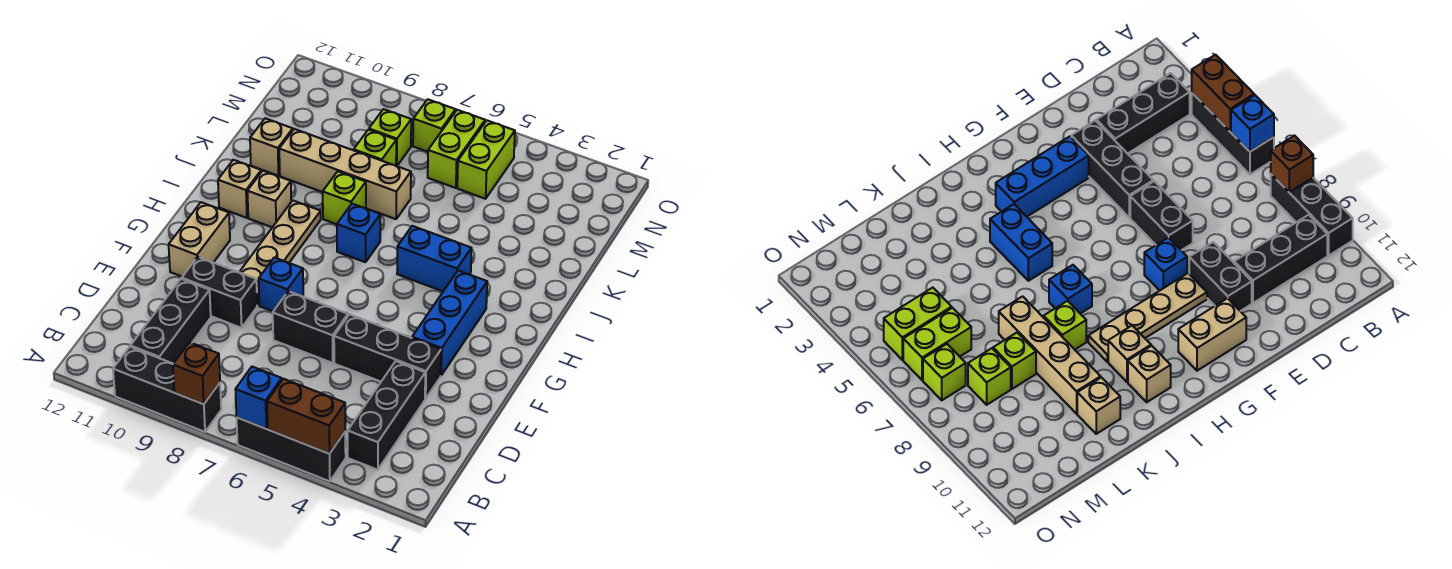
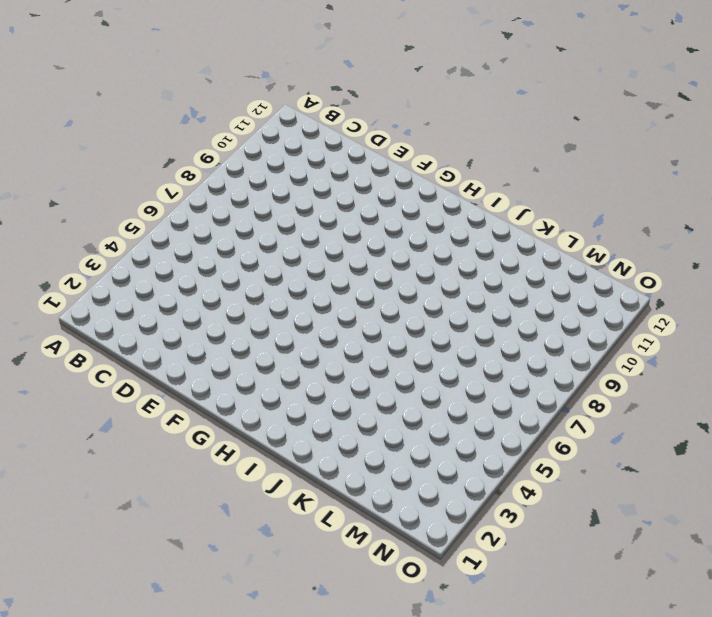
none -> black 1x3 brick [237,418,346,481]
none -> black 1x3 brick [113,347,221,432]
none -> black 1x3 brick [348,361,425,470]

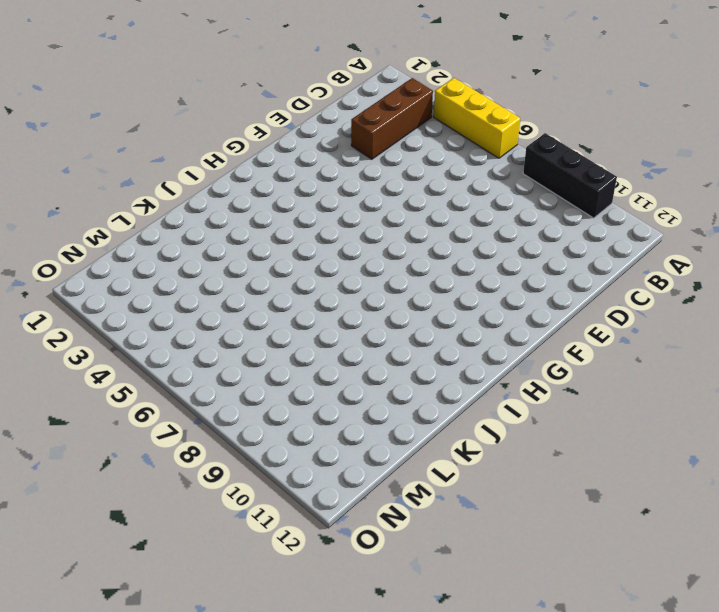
yellow 1x3 brick [434,78,520,158] -> black 1x3 brick [237,418,346,481]
brown 1x3 brick [351,78,433,159] -> black 1x3 brick [348,361,425,470]
none -> black 1x3 brick [130,279,211,364]
none -> black 1x3 brick [334,314,441,399]
none -> black 1x2 brick [273,291,348,363]

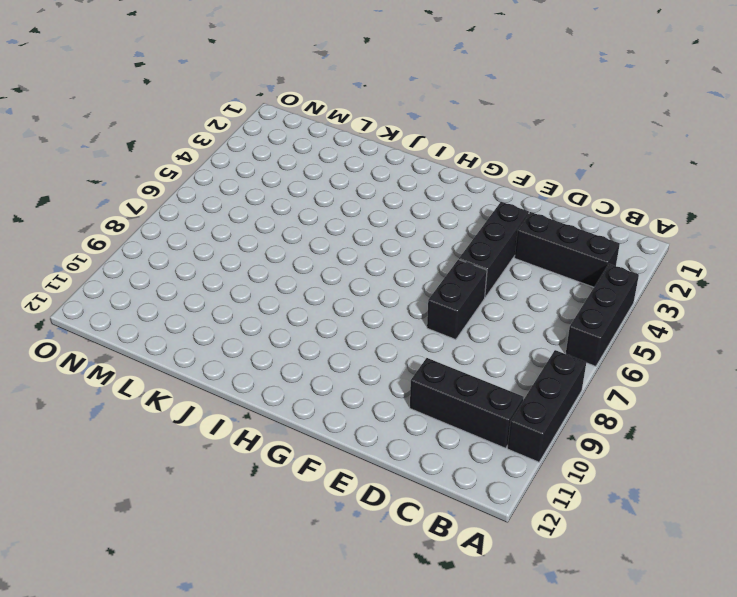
none -> black 1x2 brick [182,257,257,328]
none -> blue 1x3 brick [412,270,487,375]
none -> blue 1x1 brick [259,257,303,311]

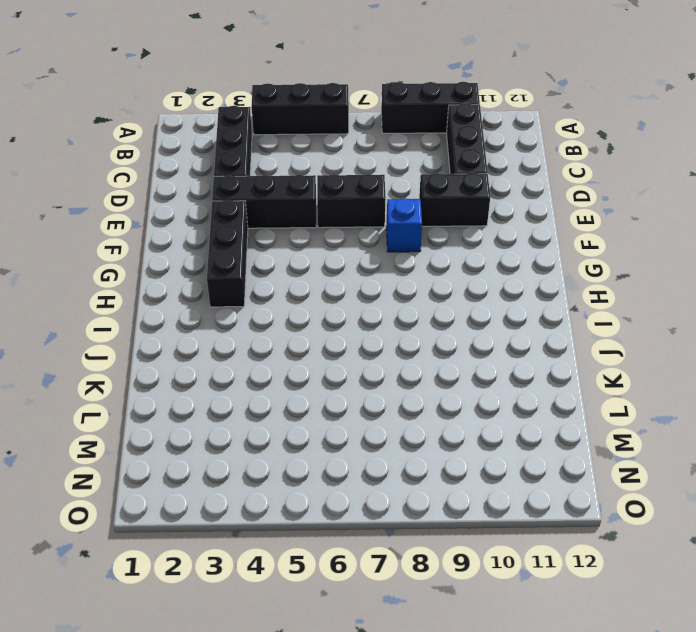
black 1x3 brick [207,200,248,307] -> blue 1x3 brick [412,270,487,375]
none -> tan 1x4 plate [239,200,321,305]
none -> tan 1x2 brick [169,202,230,277]
none -> blue 1x2 brick [397,226,472,291]

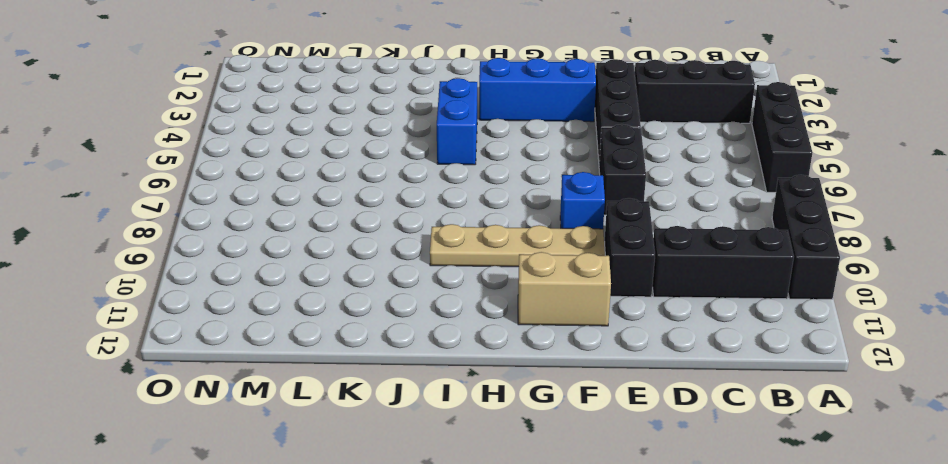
none -> blue 1x1 brick [337,204,380,262]
none -> tan 1x1 brick [247,171,291,227]
none -> tan 1x1 brick [218,160,261,218]

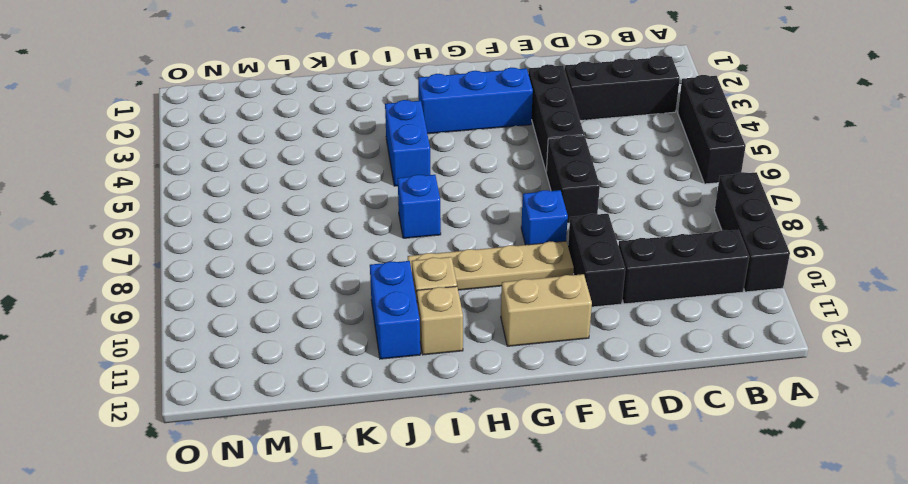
blue 1x2 brick [370,261,420,359] -> none
none -> lime 1x1 brick [323,171,366,224]
none -> tan 1x4 brick [279,129,411,219]
none -> tan 1x1 brick [250,118,293,176]

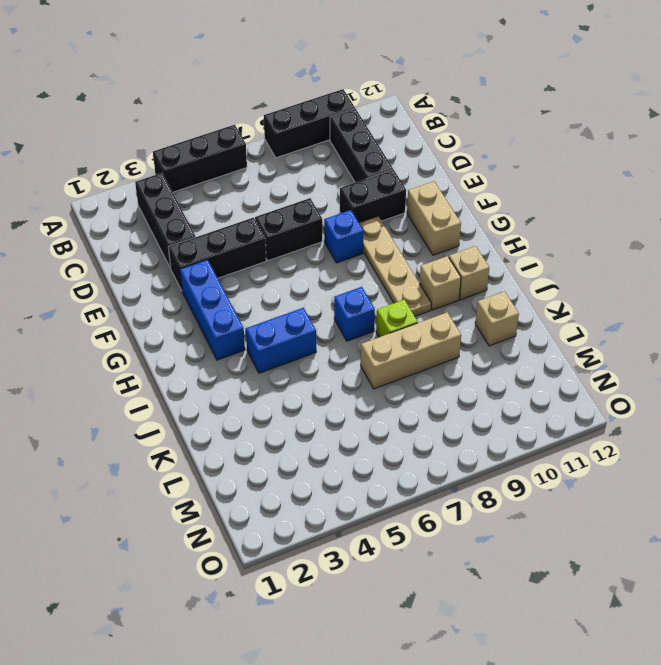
tan 1x3 brick [361,312,461,389] -> tan 1x4 brick [279,129,411,219]
none -> lime 1x1 brick [354,130,396,166]
none -> lime 1x2 brick [457,121,515,199]
none -> lime 1x2 brick [428,110,485,188]

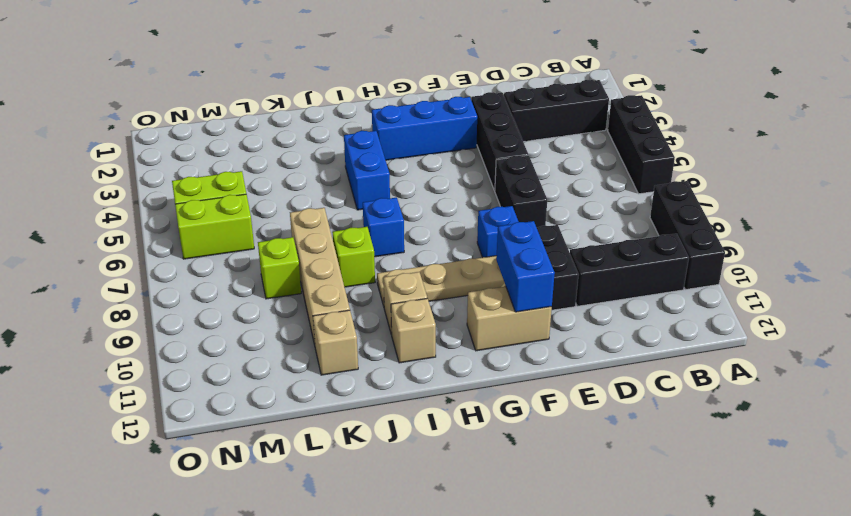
blue 1x2 brick [496,221,555,312] -> none
none -> lime 1x1 brick [369,109,411,166]
none -> lime 1x1 brick [413,99,456,152]
none -> brown 1x2 brick [267,379,345,454]

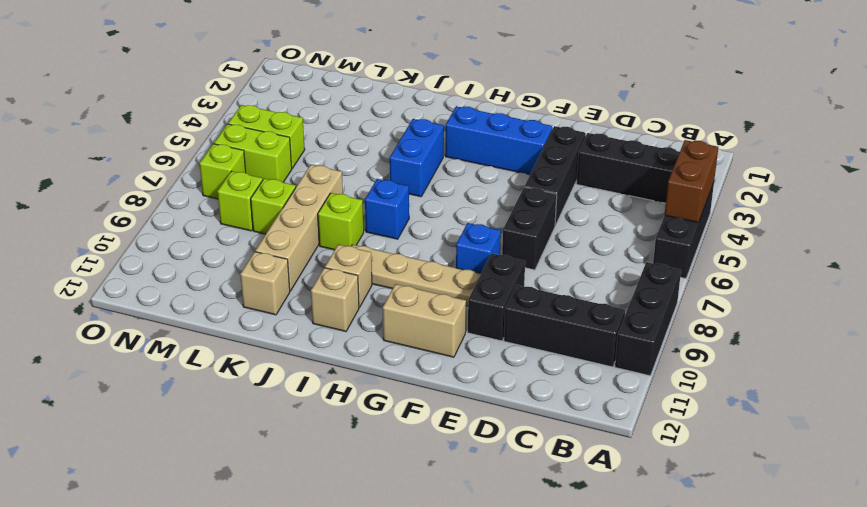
none -> blue 1x1 brick [235,367,282,429]
none -> brown 1x1 brick [173,342,220,404]

